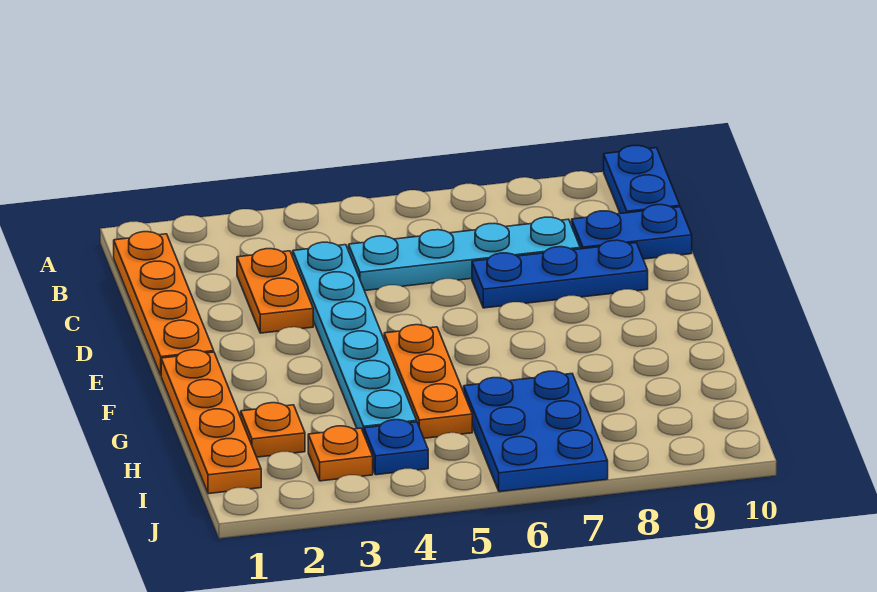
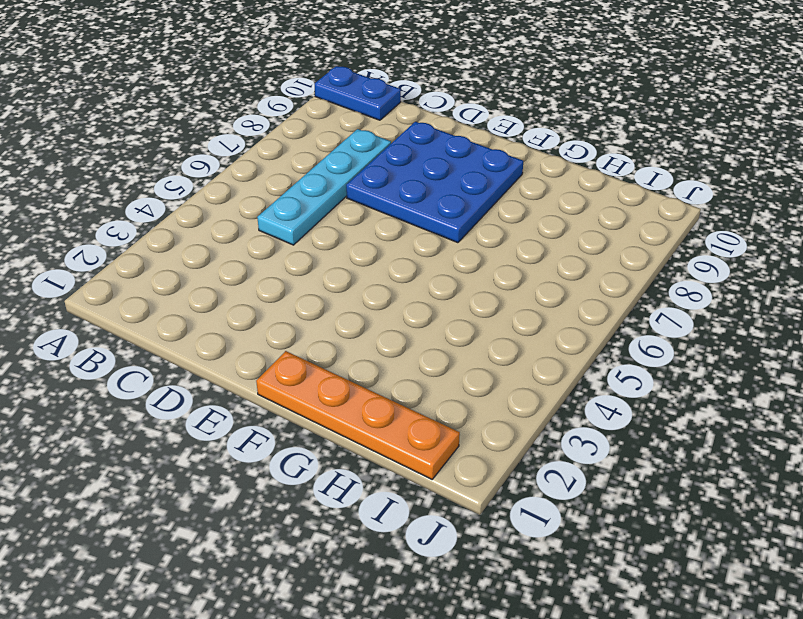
blue 3x3 plate [346,122,523,243] -> blue 1x3 plate [472,240,648,308]
none -> orange 1x4 plate [114,232,214,375]
none -> orange 1x2 plate [237,249,313,333]
none -> cyan 1x6 plate [293,242,417,433]

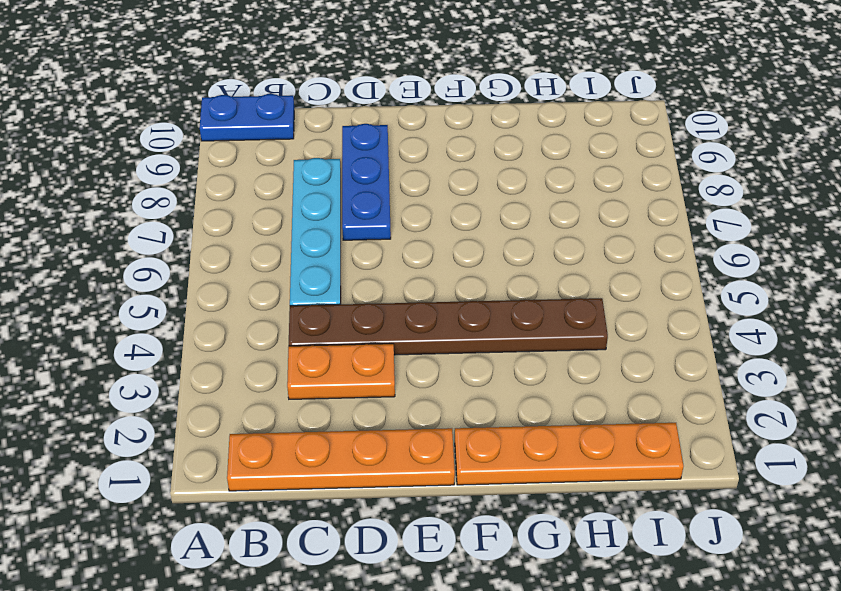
brown 1x6 plate [289,298,608,355] -> cyan 1x6 plate [293,242,417,433]
none -> blue 1x2 plate [572,205,692,259]
none -> orange 1x3 plate [384,325,472,438]
none -> orange 1x1 plate [241,403,305,457]

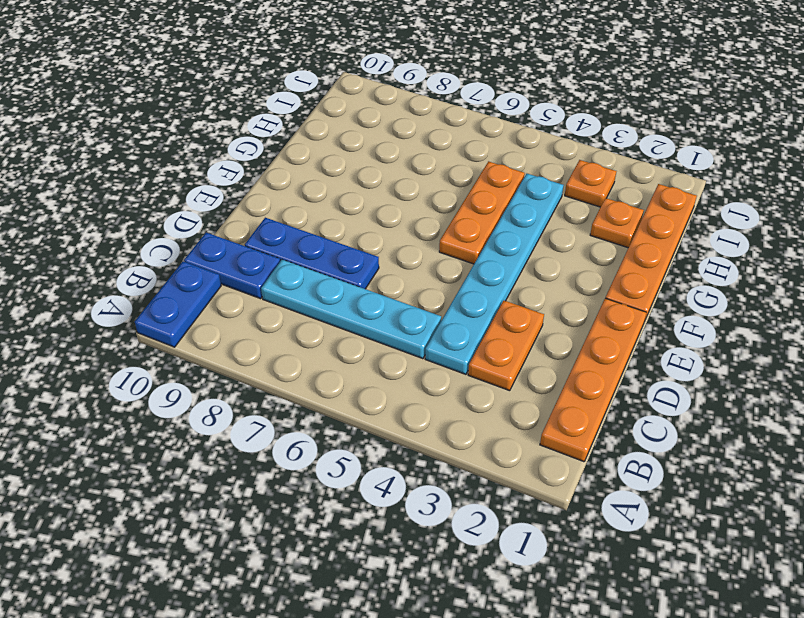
none -> blue 2x3 plate [464,371,608,492]
none -> blue 1x1 plate [364,420,428,475]

